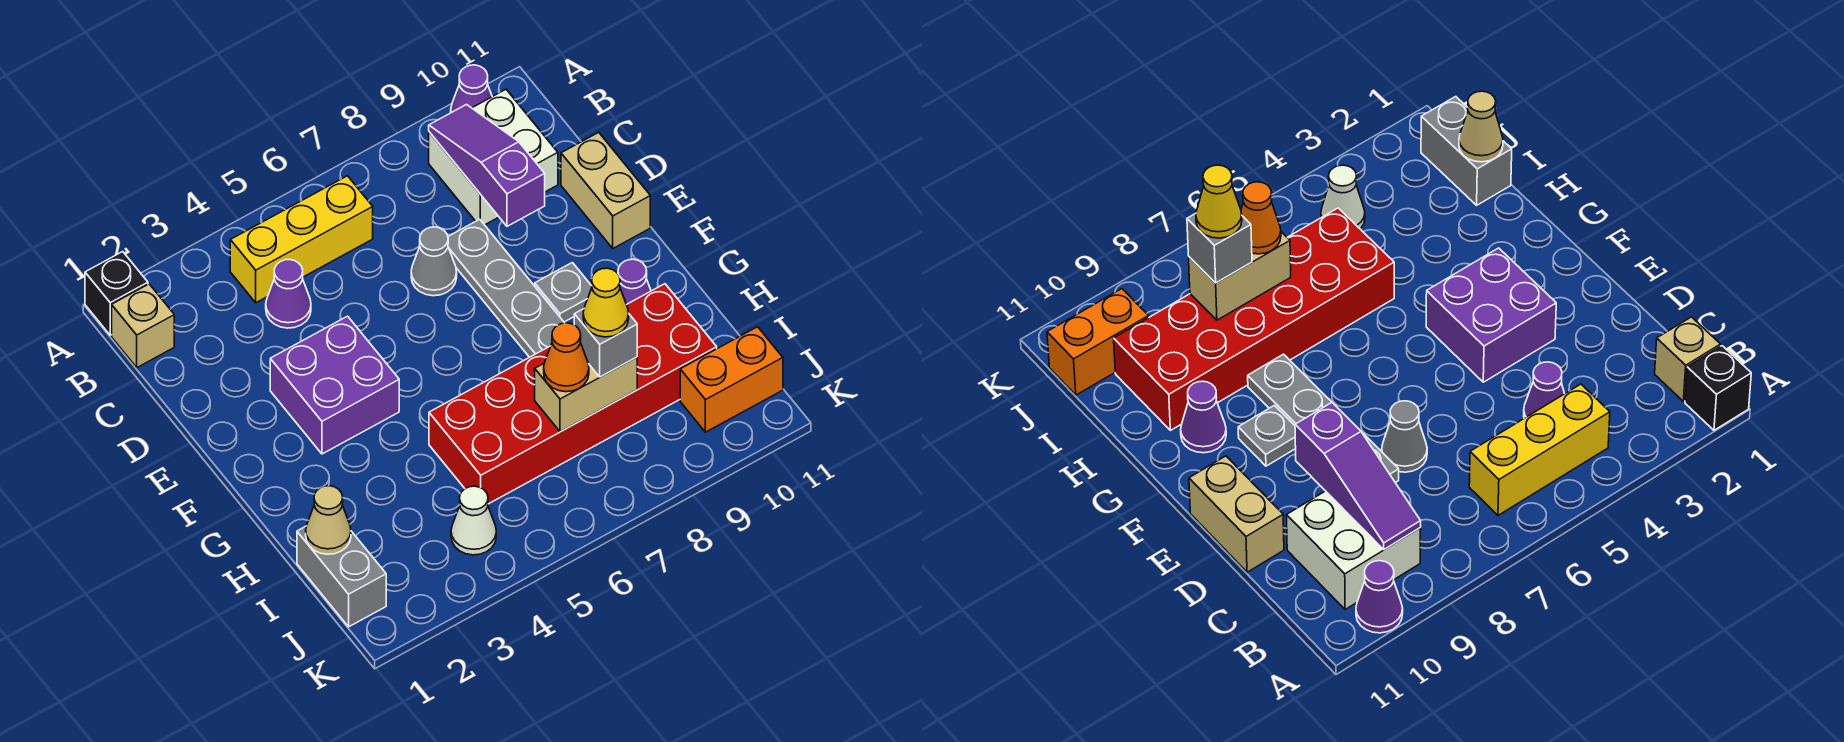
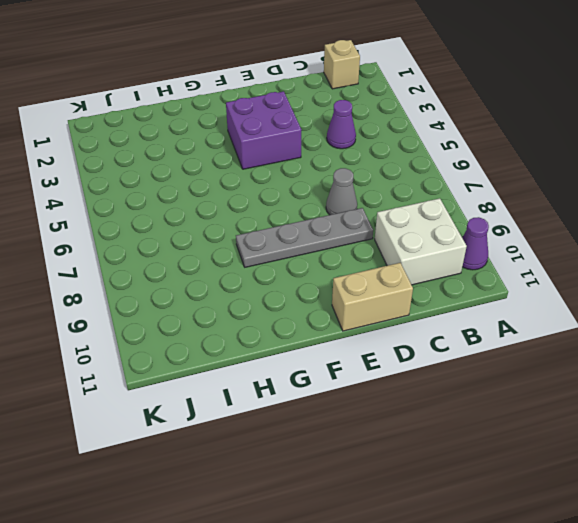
none -> black 1x1 brick [85,252,148,335]
none -> yellow 1x3 brick [230,176,373,303]
none -> grey 1x1 plate [535,263,592,322]

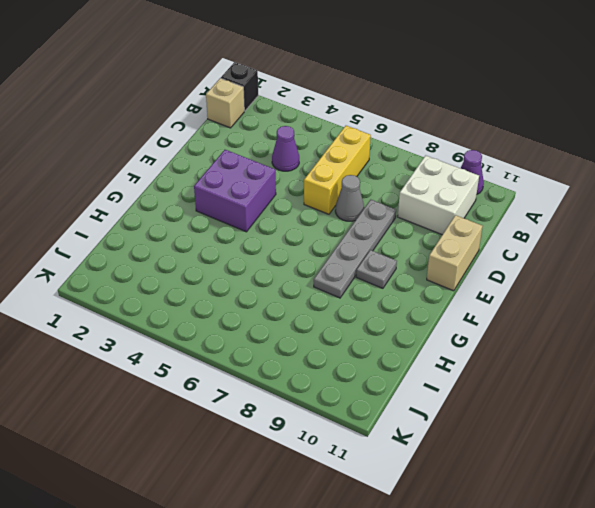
yellow 1x3 brick [304,126,371,214] -> yellow 1x3 brick turned to [230,176,373,303]
none -> purple 1x1 cone [618,259,651,304]
none -> red 2x6 brick [429,284,717,504]
none -> grey 1x2 brick [297,526,386,627]

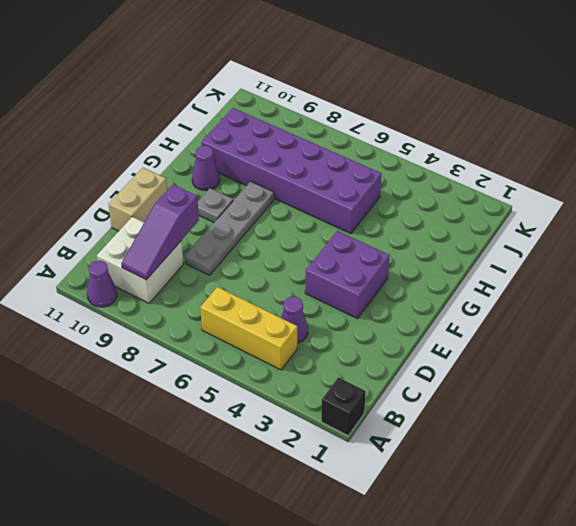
purple 2x6 brick [202,108,381,234] -> red 2x6 brick [429,284,717,504]
none -> tan 1x1 brick [112,284,174,368]
none -> grey 1x1 cone [411,227,457,296]
none -> grey 1x2 brick [297,526,386,627]

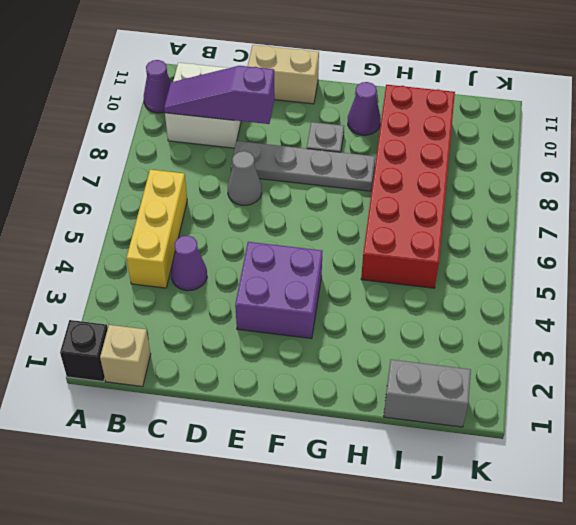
none -> white 1x1 cone [451,486,496,555]
none -> orange 1x2 brick [680,327,783,432]
none -> tan 1x1 cone [306,486,351,554]

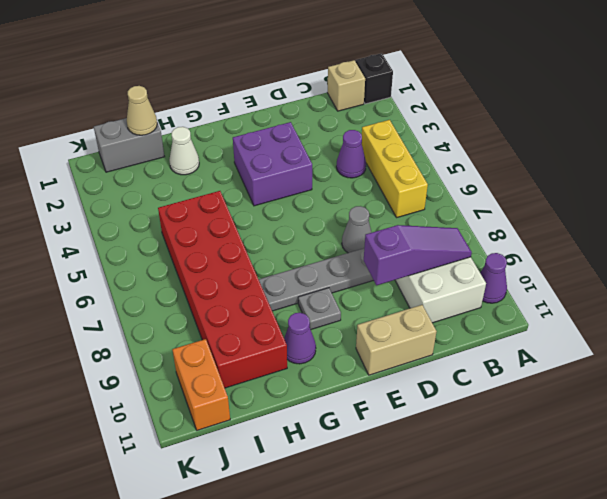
white 1x1 cone [169,127,199,175] -> white 1x1 cone moved to [451,486,496,555]
none -> tan 1x2 brick [535,357,637,432]
none -> orange 1x1 cone [544,323,589,392]
none -> grey 1x1 brick [574,309,637,377]

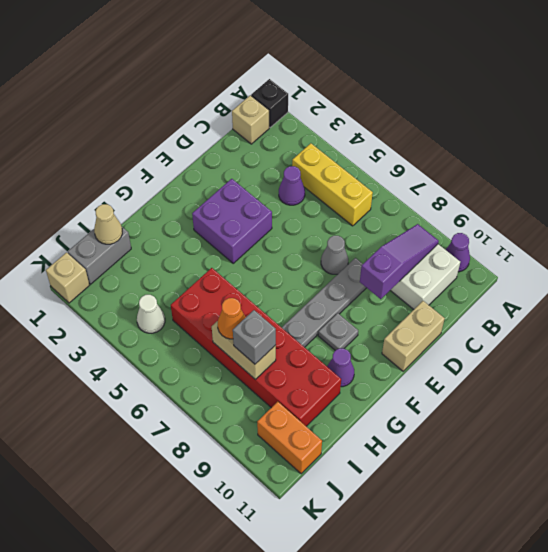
tan 1x1 brick [46,253,89,303] -> none
none -> yellow 1x1 cone [583,268,629,337]

